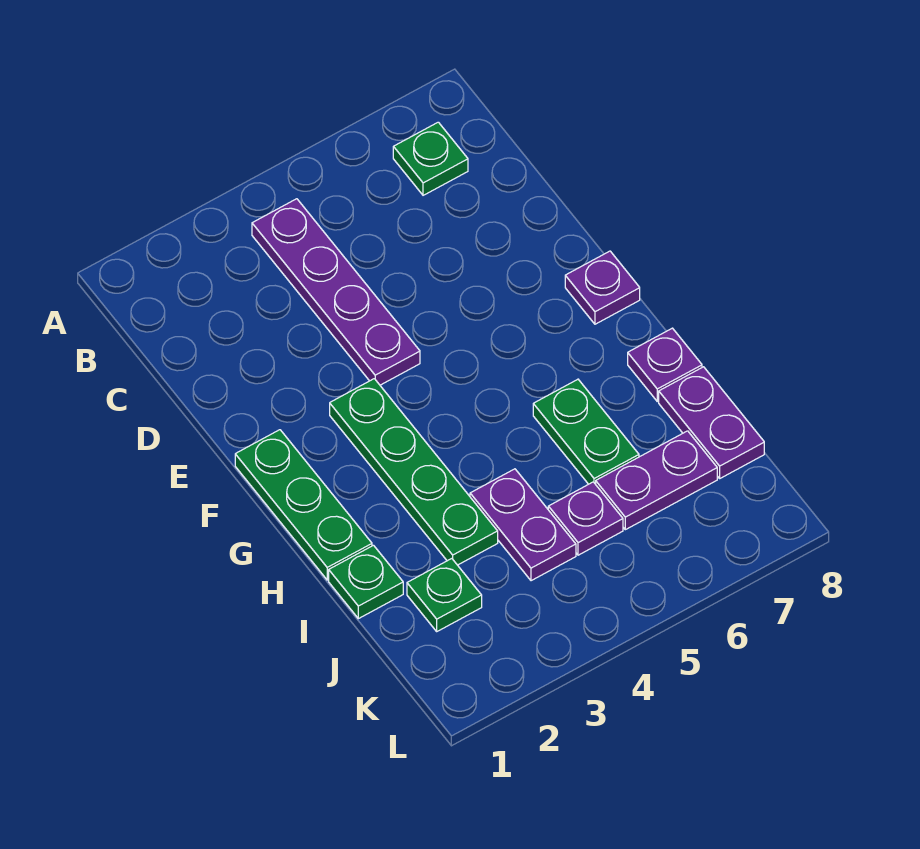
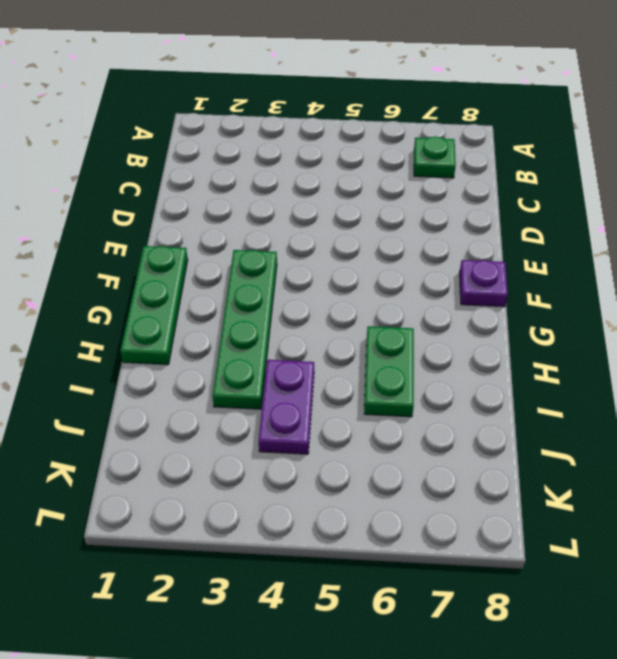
none -> purple 1x4 plate [252,199,420,385]
none -> purple 1x1 plate [628,328,702,401]
none -> green 1x1 plate [329,545,403,619]

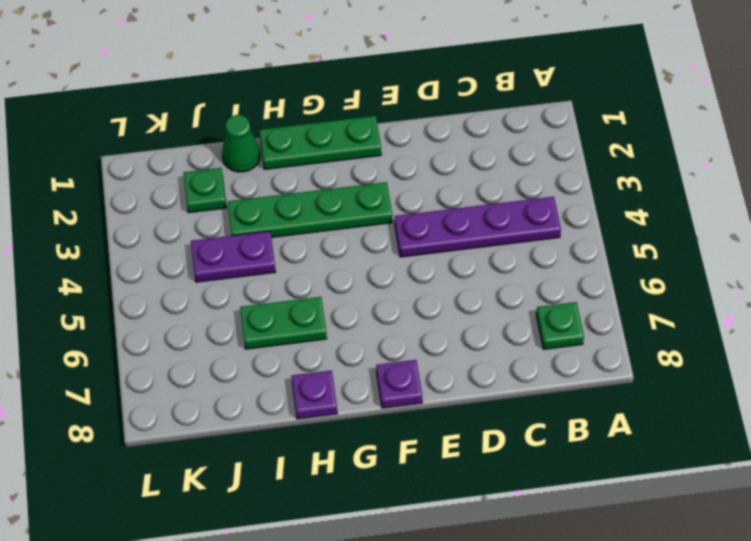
green 1x1 cone [222,115,260,172] -> green 1x1 plate [329,545,403,619]
none -> purple 1x2 plate [659,367,764,478]
none -> purple 1x1 plate [548,482,623,555]
none -> purple 1x2 plate [596,431,717,530]

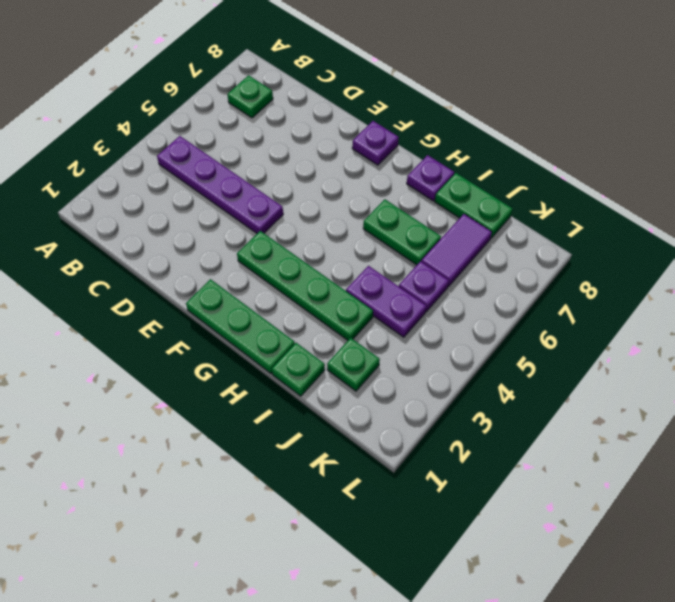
green 1x2 plate [435,173,512,238] -> purple 1x2 plate [659,367,764,478]
purple 1x2 tile [421,214,492,286] -> purple 1x2 plate [596,431,717,530]

